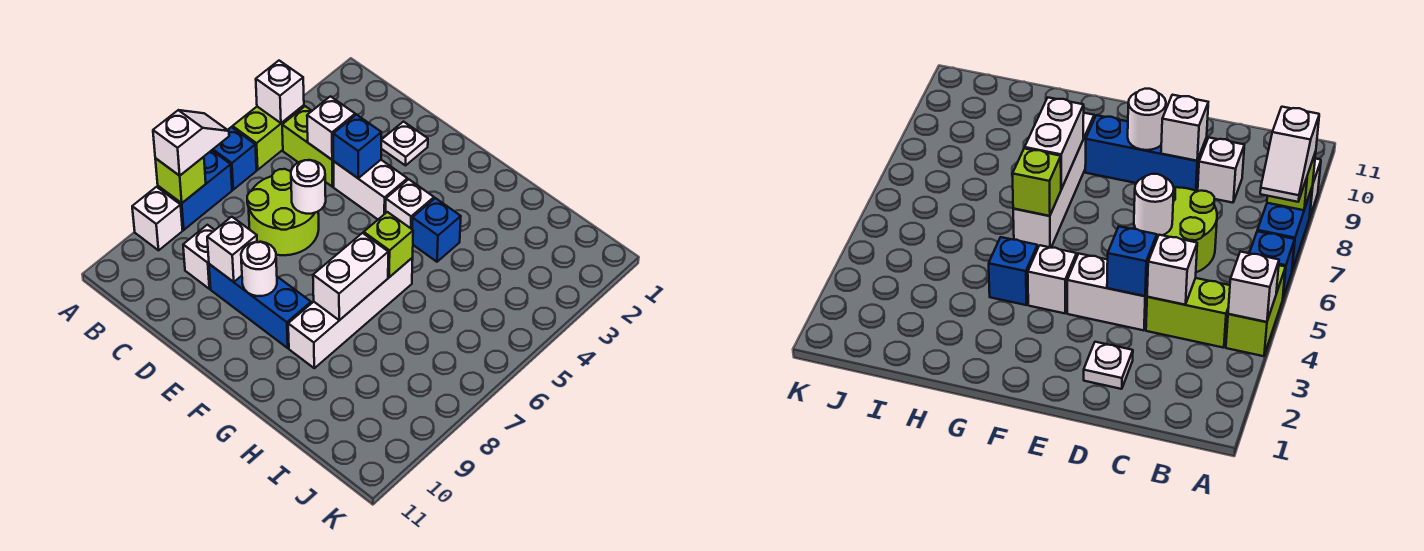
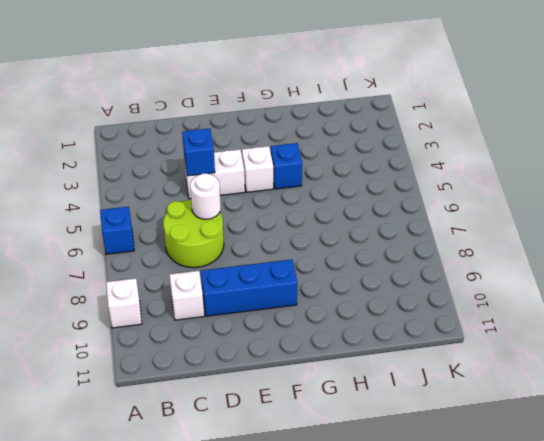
none -> lime 1x2 brick [233,105,304,170]
none -> blue 1x2 brick [158,150,232,230]
none -> lime 1x2 brick [282,106,334,187]

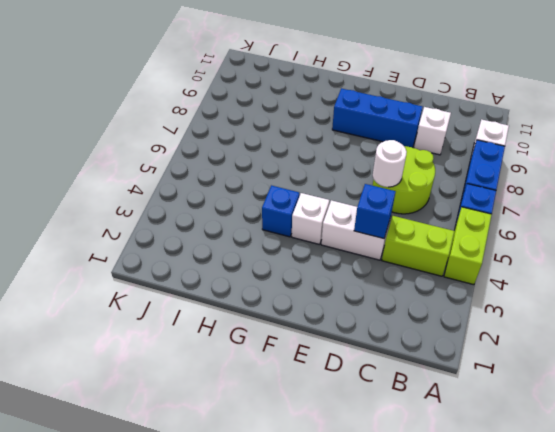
none -> white 1x1 plate [381,122,428,165]
none -> white 1x4 brick [288,258,413,368]
none -> white 1x1 brick [256,61,304,123]

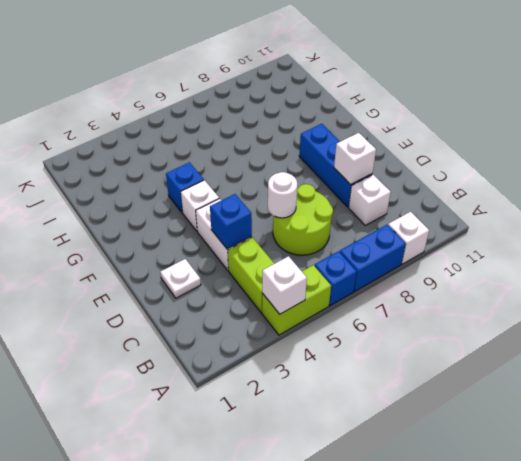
none -> white 1x4 brick [288,258,413,368]
none -> lime 1x1 brick [155,157,206,203]
none -> white 1x1 brick [307,96,355,160]

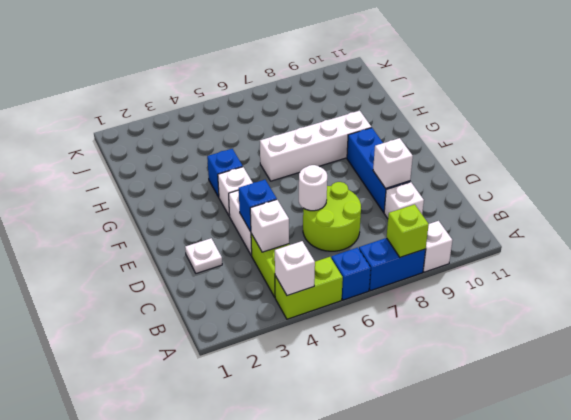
none -> white 1x1 round brick [241,242,277,296]
none -> lime 1x1 brick [364,212,413,277]
none -> white 1x2 brick [313,233,388,320]

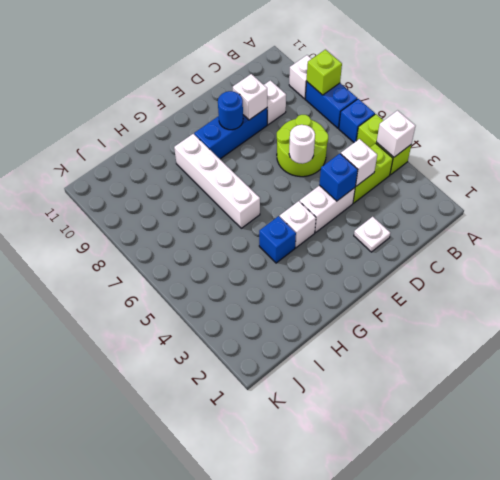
blue 1x1 round brick [218,91,243,130] -> white 1x1 round brick [241,242,277,296]
none -> lime 1x1 brick [364,212,413,277]
none -> white 1x2 brick [313,233,388,320]
none -> white 1x2 slope [153,110,229,176]

